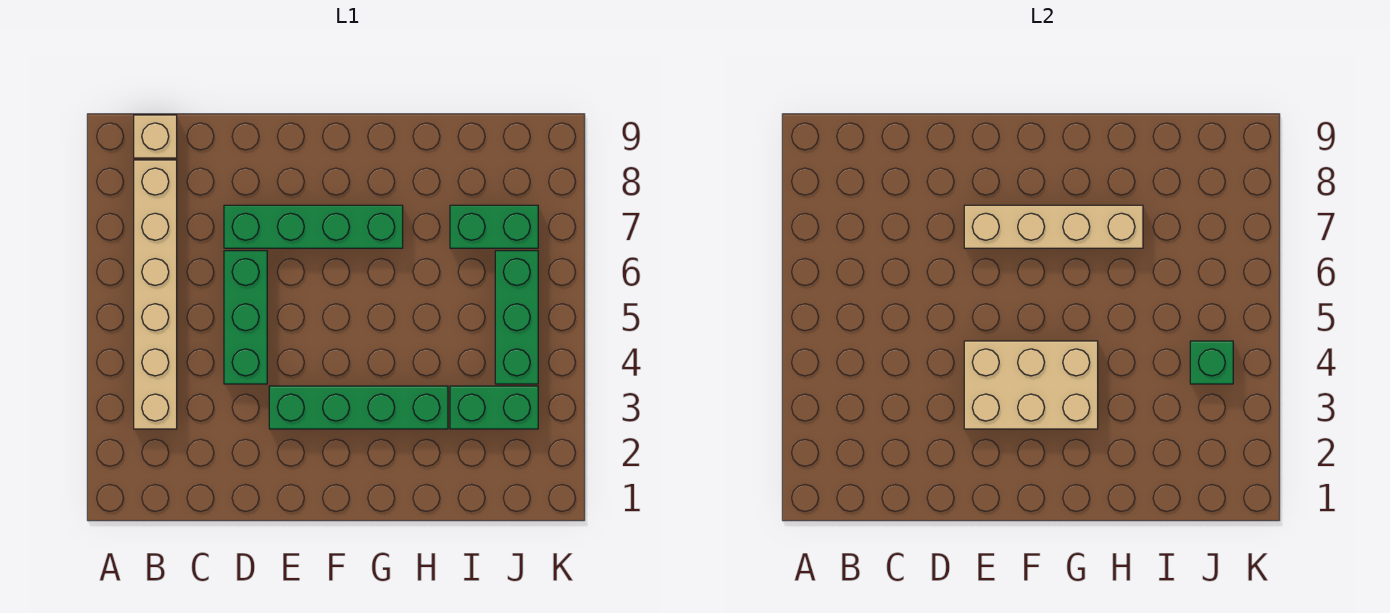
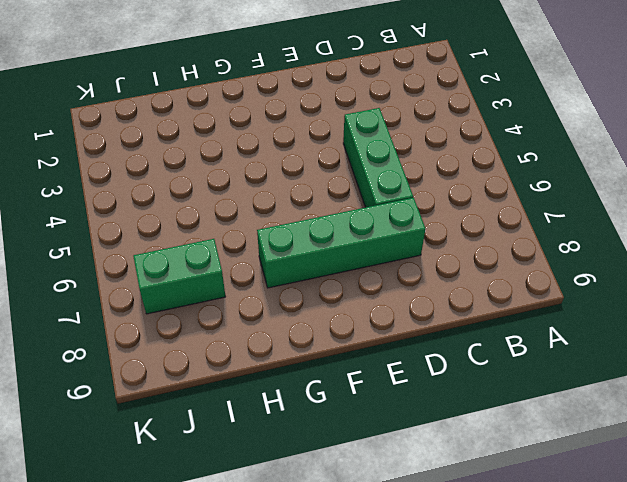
none -> tan 1x6 brick [134,160,177,429]
none -> tan 1x1 brick [134,115,177,158]

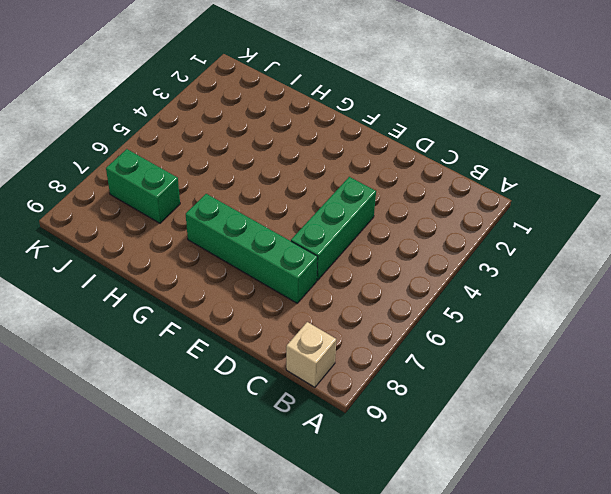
none -> tan 1x6 brick [134,160,177,429]
none -> green 1x4 brick [269,386,448,429]

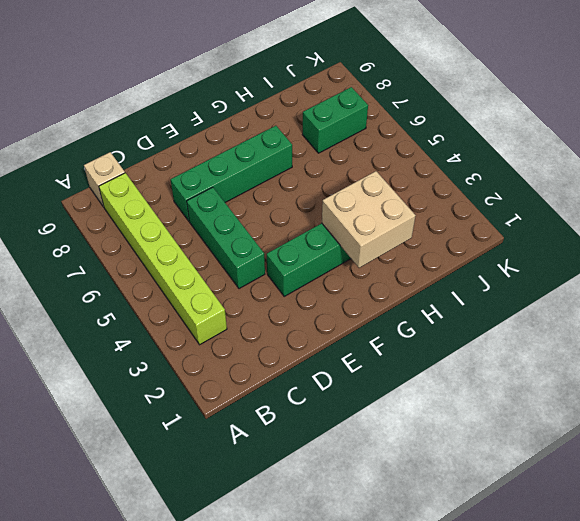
lime 1x6 brick [99,173,227,345] -> tan 1x6 brick [134,160,177,429]
tan 2x2 brick [322,171,416,268] -> tan 2x3 brick [964,341,1098,429]
none -> green 1x2 brick [450,386,538,429]
none -> green 1x3 brick [495,251,538,384]

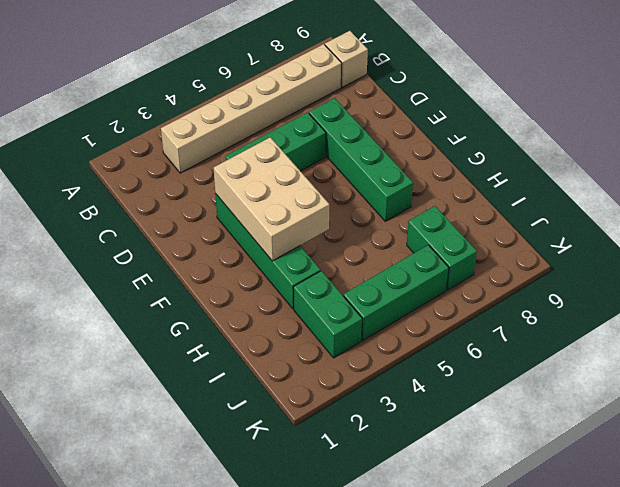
none -> tan 1x4 brick [964,205,1143,248]
none -> green 1x1 brick [1190,341,1233,384]

